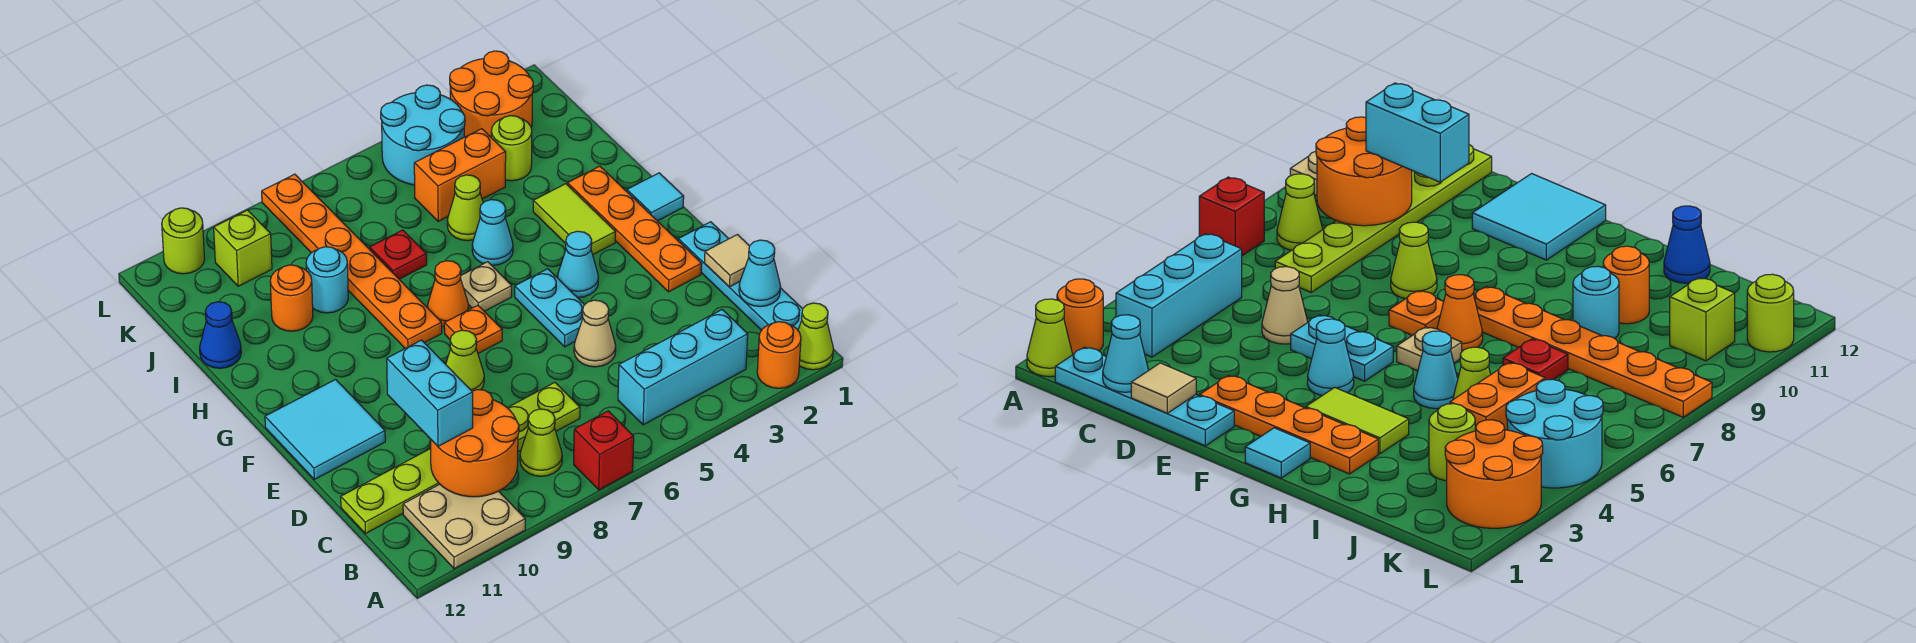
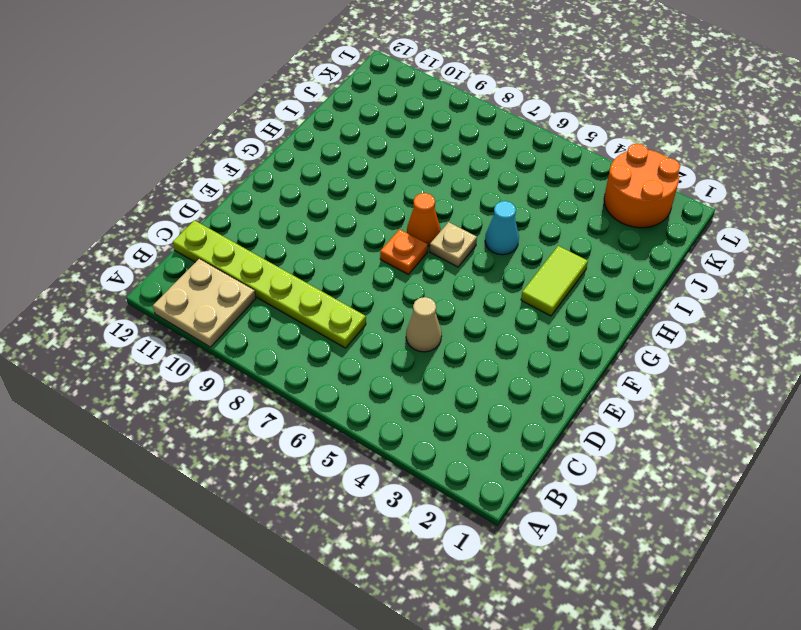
none -> lime 1x1 cone [798,303,833,370]
none -> orange 1x1 round brick [757,322,801,388]
none -> red 1x1 brick [574,411,634,490]
none -> cyan 1x4 plate [678,222,803,330]

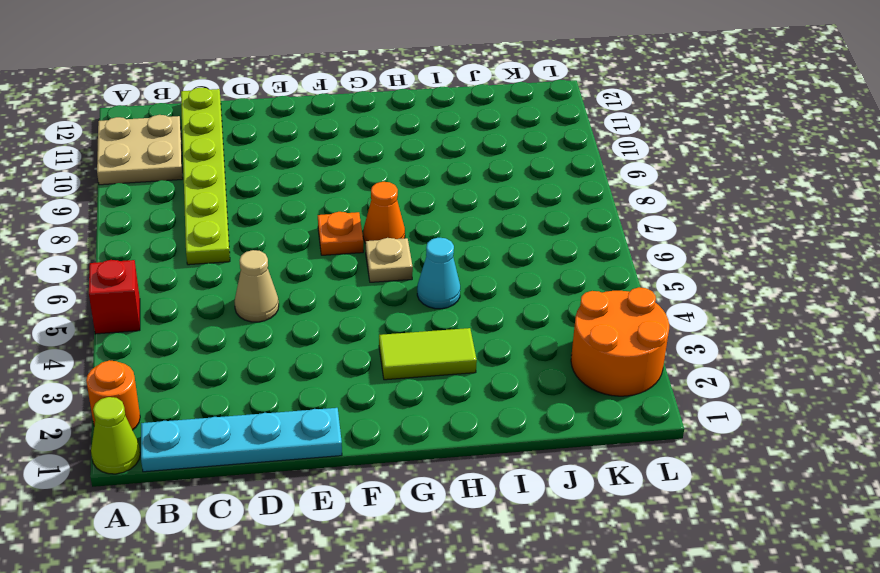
red 1x1 brick [89,260,140,334] -> red 1x1 brick moved to [574,411,634,490]
none -> cyan 1x3 brick [618,310,748,425]
none -> lime 1x1 cone [520,409,562,476]
none -> orange 1x4 plate [568,166,702,292]
none -> cyan 1x2 plate [515,269,584,347]

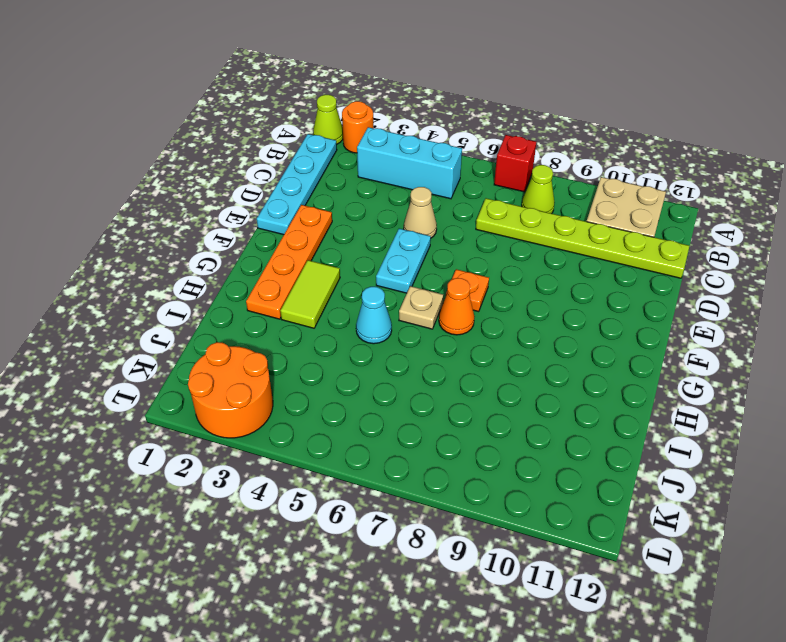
none -> lime 1x1 cone [446,330,484,391]
none -> cyan 2x2 tile [265,379,385,479]
none -> cyan 1x1 cone [558,231,599,297]
none -> cyan 1x1 tile [627,173,684,221]

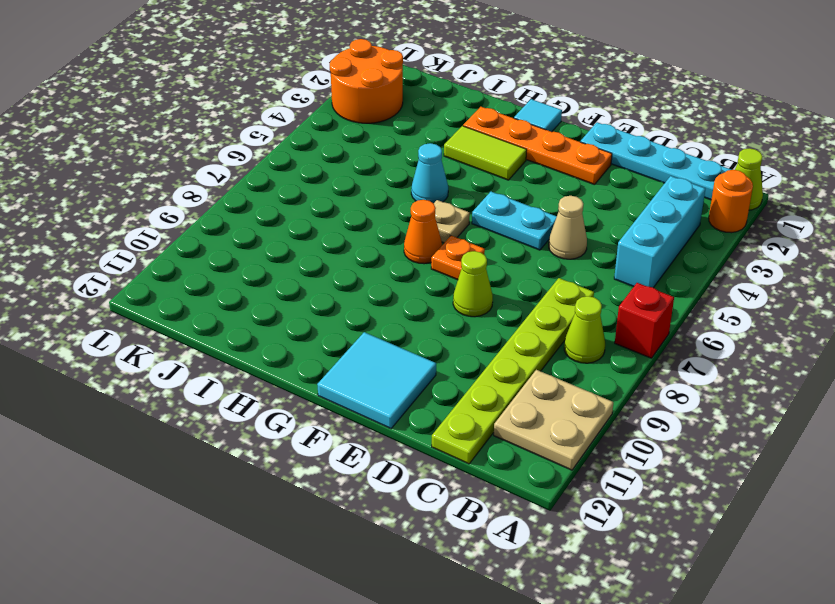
none -> cyan 1x1 cone [558,231,599,297]
none -> orange 1x6 plate [262,174,442,348]
none -> lime 1x1 cone [447,175,483,241]
none -> red 1x1 plate [370,230,427,279]

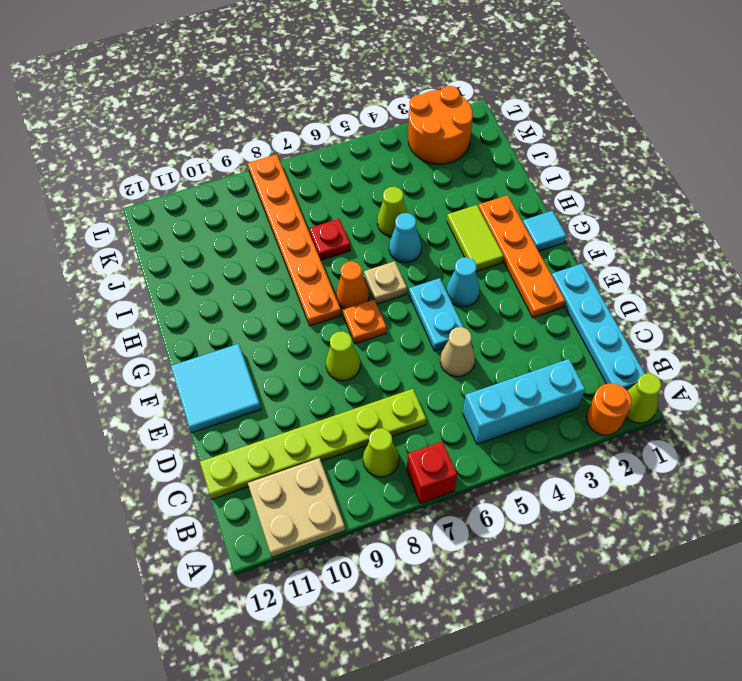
none -> cyan 1x1 round brick [306,247,348,313]
none -> orange 1x1 round brick [270,265,313,331]
none -> blue 1x1 cone [200,302,241,368]
none -> lime 1x1 round brick [491,116,532,181]

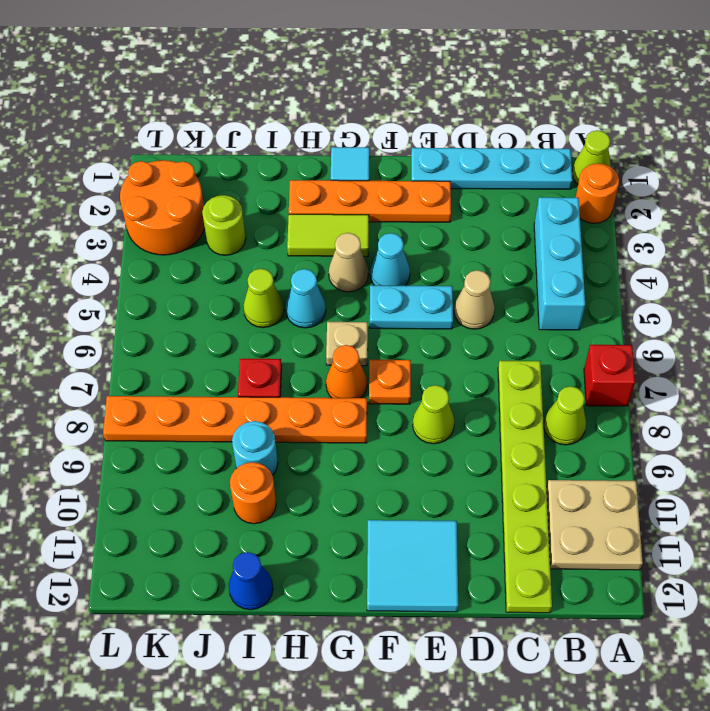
tan 1x1 cone [329,233,368,292] -> none
none -> orange 1x2 brick [414,129,506,221]
none -> cyan 2x2 round brick [381,85,465,185]
none -> lime 1x1 brick [214,210,272,286]
none -> lime 1x1 round brick [162,208,205,274]

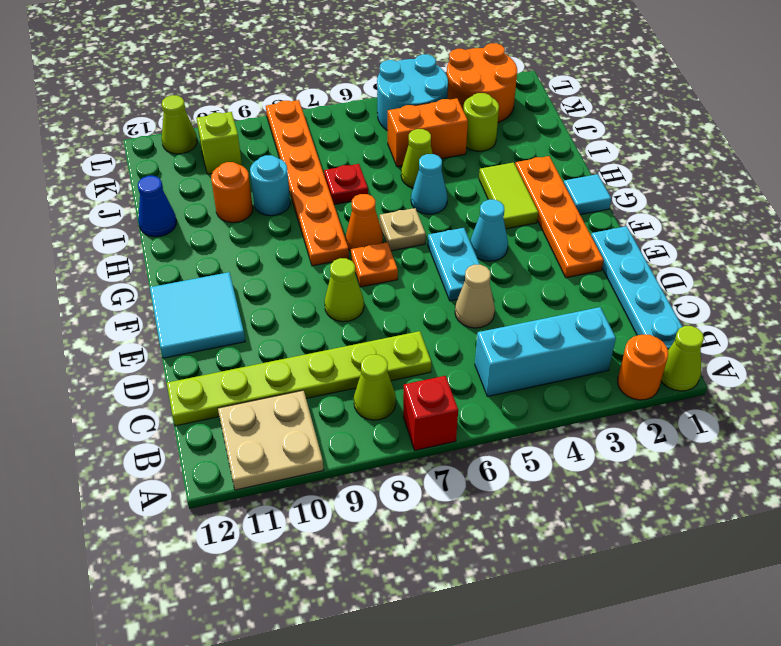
lime 1x1 cone [162,95,197,154] -> lime 1x1 round brick [162,208,205,274]
none -> orange 2x2 round brick [431,390,519,497]
none -> cyan 1x1 cone [739,240,780,307]
none -> tan 1x1 tile [704,235,750,287]
none -> cyan 1x2 brick [387,340,473,446]

